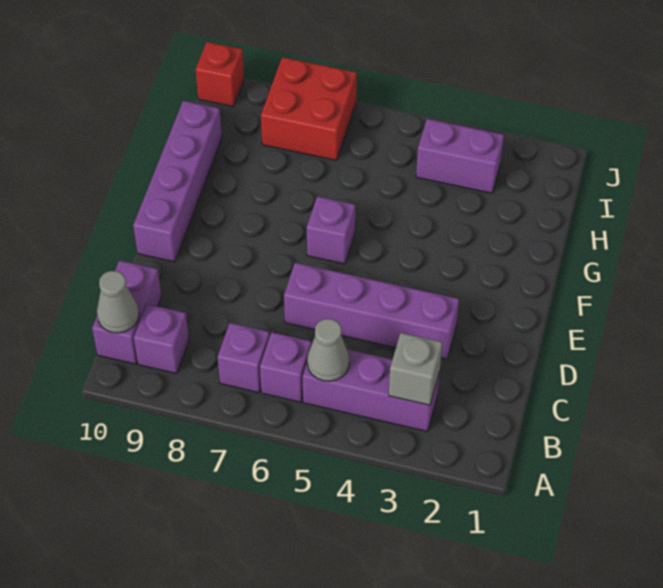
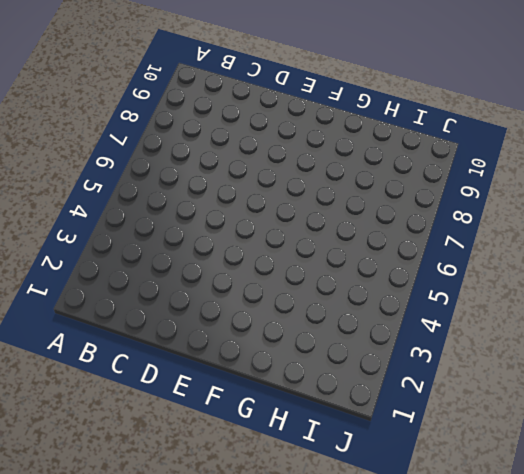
none -> purple 1x3 brick [303,349,440,432]
none -> purple 1x1 brick [260,332,312,402]
none -> purple 1x1 brick [218,323,270,393]

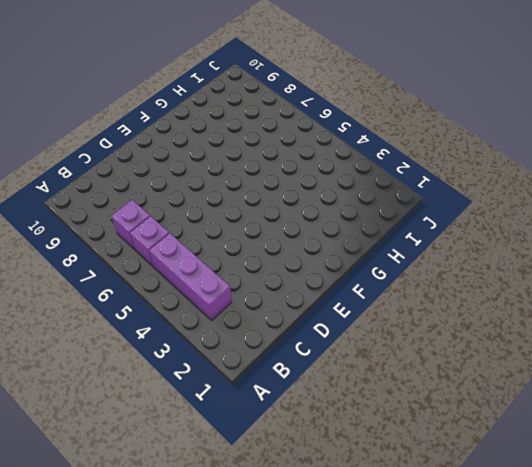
none -> purple 1x1 brick [134,304,189,374]
none -> purple 1x2 brick [92,260,162,364]
none -> purple 1x4 brick [284,263,459,359]

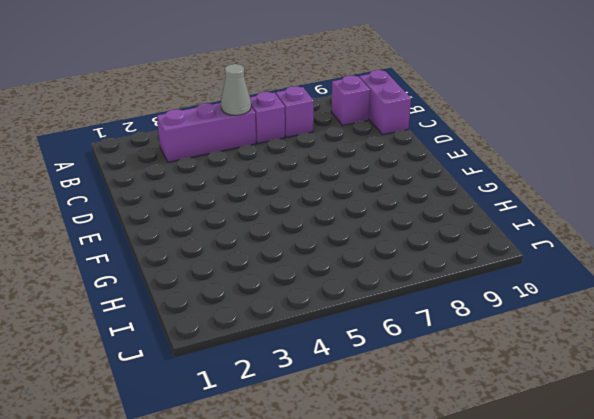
none -> purple 1x4 brick [284,263,459,359]
none -> purple 1x4 brick [133,101,222,262]
none -> purple 1x1 brick [307,196,355,264]

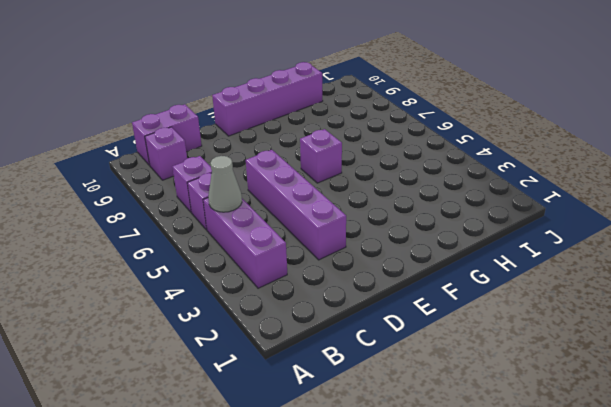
none -> purple 1x2 brick [416,119,504,193]
none -> red 2x2 brick [261,57,357,161]
none -> red 1x1 brick [196,42,244,107]

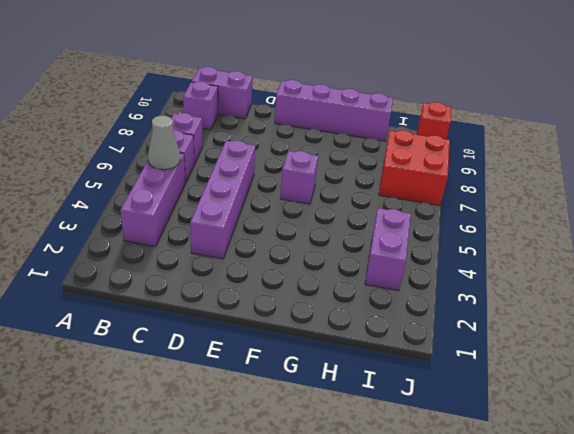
none -> grey 1x1 brick [389,333,442,405]
none -> grey 1x1 cone [97,271,139,333]

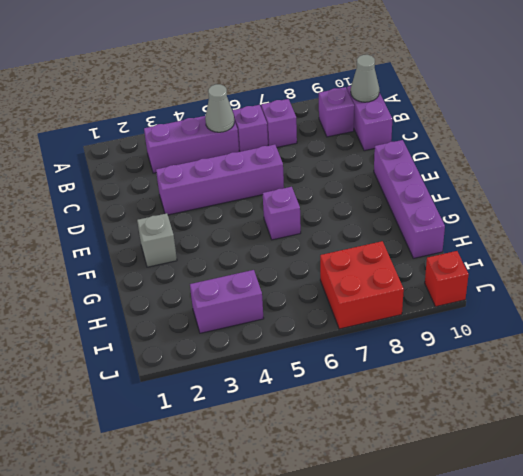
grey 1x1 brick [137,213,177,267] -> grey 1x1 brick moved to [389,333,442,405]

